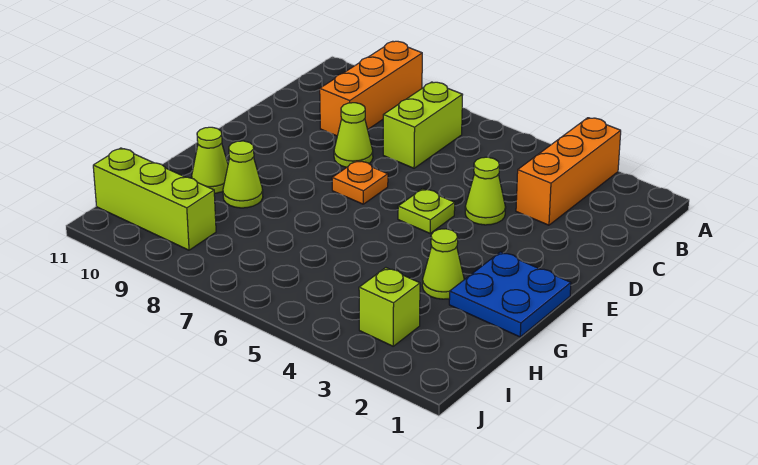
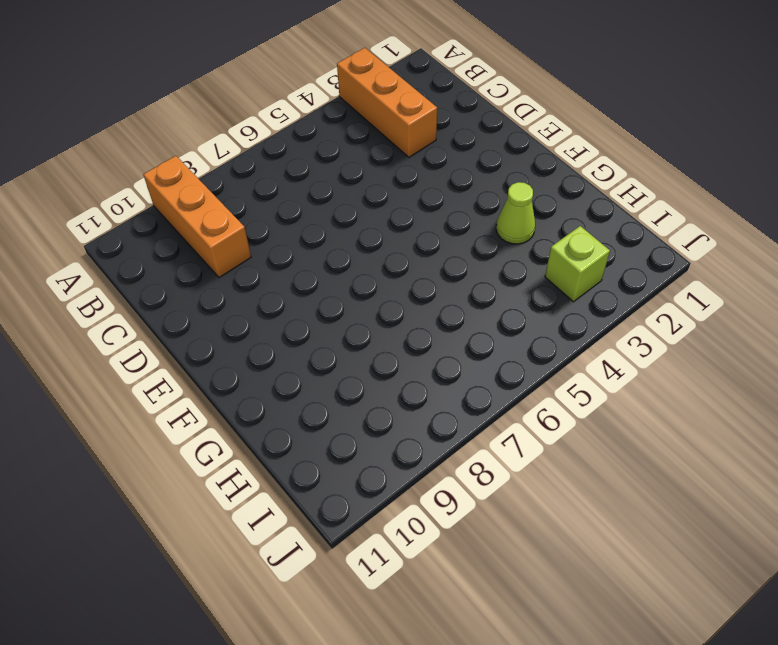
none -> lime 1x2 brick [383,82,463,168]
none -> lime 1x1 cone [465,157,506,225]
none -> lime 1x1 cone [334,103,373,167]

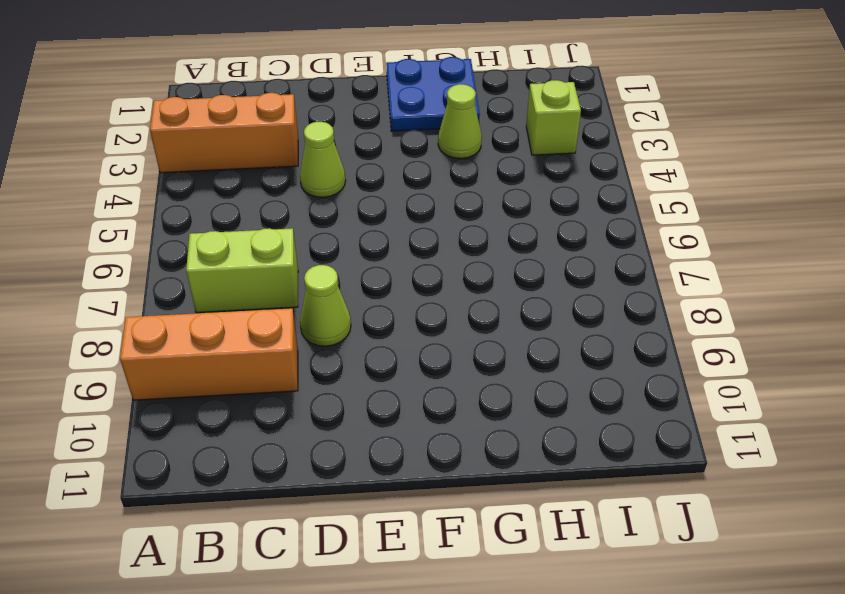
none -> lime 1x1 plate [398,189,455,233]
none -> orange 1x1 plate [332,161,388,204]
none -> lime 1x1 cone [223,141,263,208]

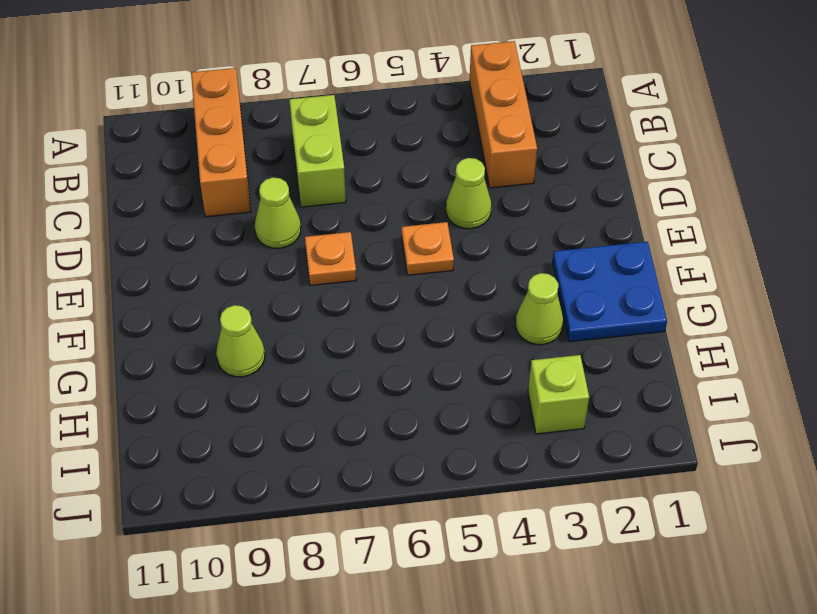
orange 1x1 plate [402,222,454,275] -> lime 1x1 plate [398,189,455,233]
none -> lime 1x1 cone [192,127,228,193]
none -> lime 1x3 brick [93,148,216,250]

